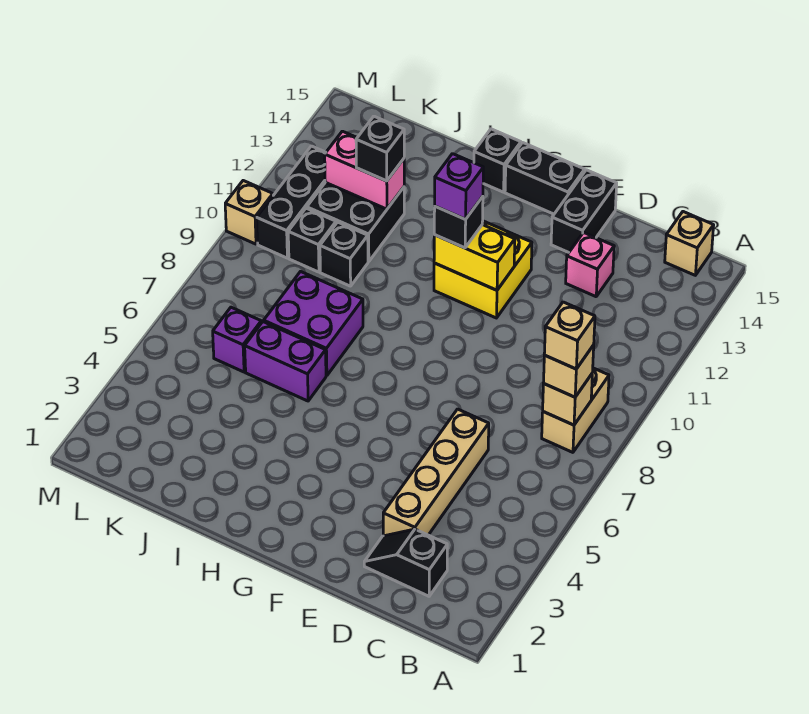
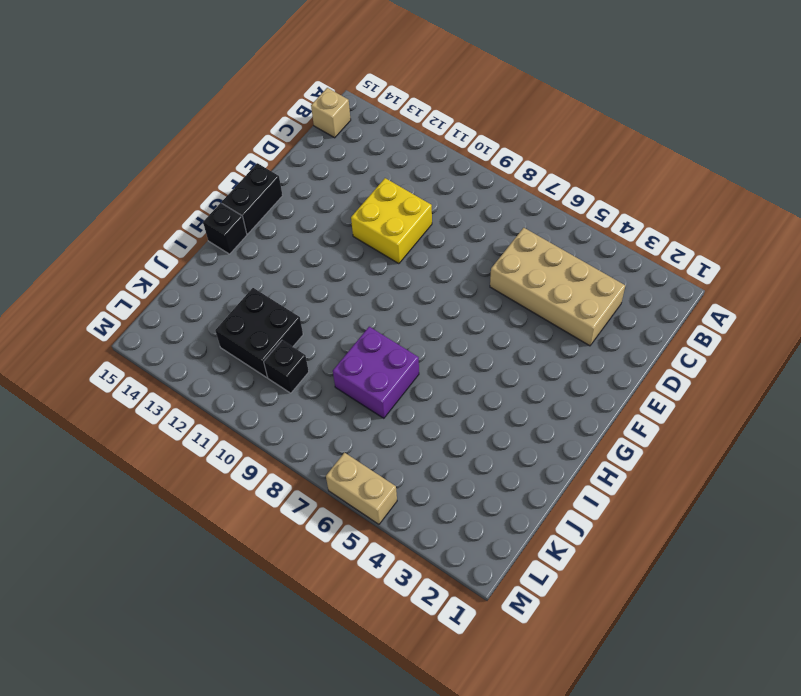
tan 2x4 brick [490,228,625,346] -> tan 1x4 brick [383,409,489,536]
yellow 2x2 brick [351,178,432,264] -> yellow 2x2 brick moved to [434,221,532,318]
tan 1x2 brick [326,452,397,524] -> tan 1x2 brick moved to [542,368,609,452]
none -> black 1x2 slope [364,529,447,596]
none -> pink 1x1 brick [566,233,614,297]
none -> black 1x2 brick [551,170,617,252]

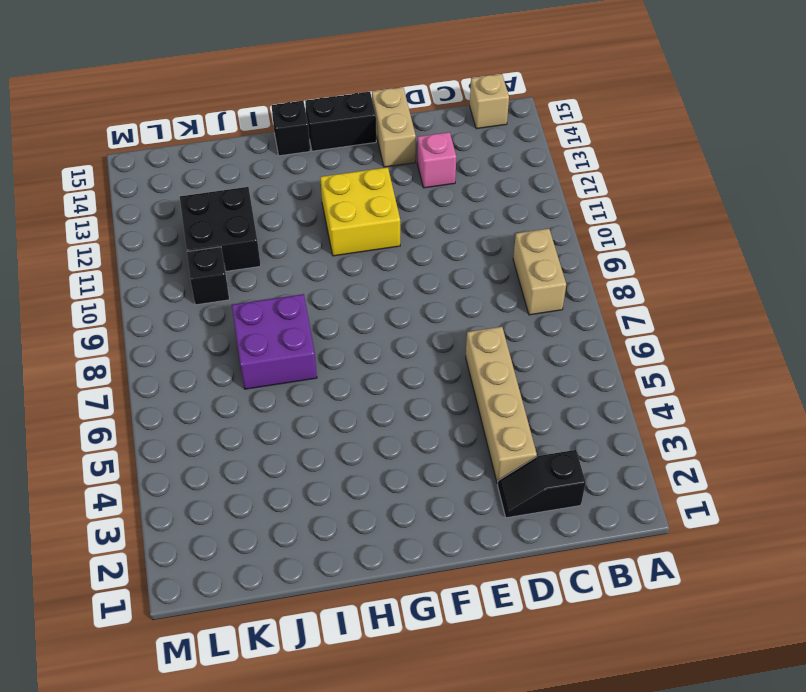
tan 1x2 brick [372,87,416,167] -> black 1x2 brick [551,170,617,252]
none -> purple 1x2 brick [245,322,326,401]
none -> black 1x1 brick [320,222,368,286]
none -> purple 1x1 brick [213,307,261,372]

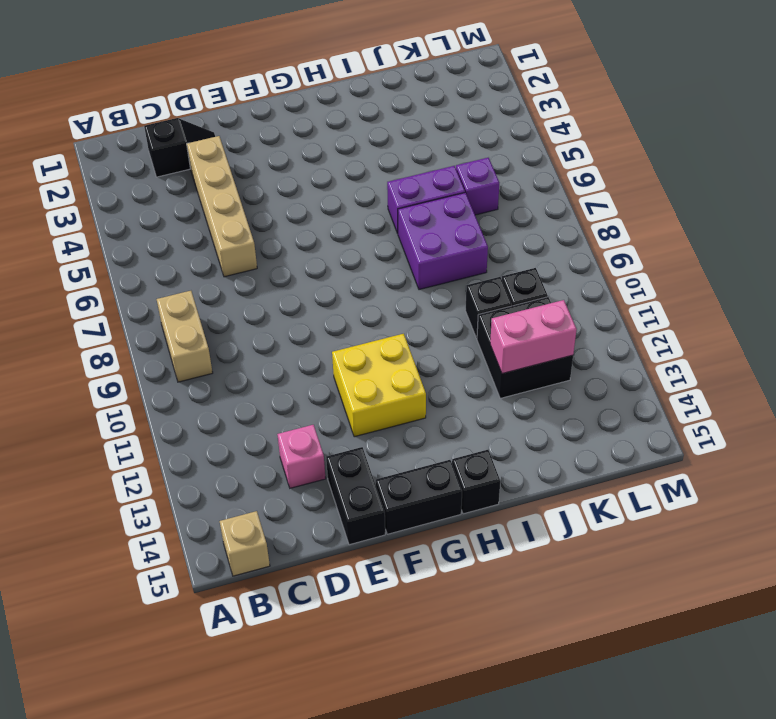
none -> black 1x3 brick [257,146,326,258]
none -> tan 1x1 brick [225,181,273,244]
none -> tan 1x1 brick [543,374,592,425]

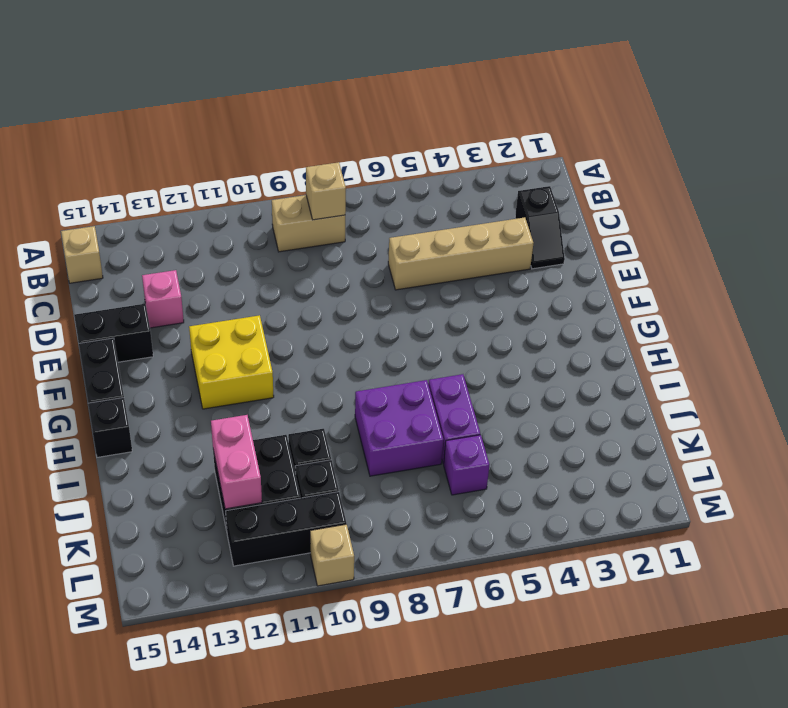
none -> yellow 1x2 brick [434,225,515,290]
none -> tan 1x1 brick [544,345,594,397]
none -> black 1x1 brick [434,196,483,248]

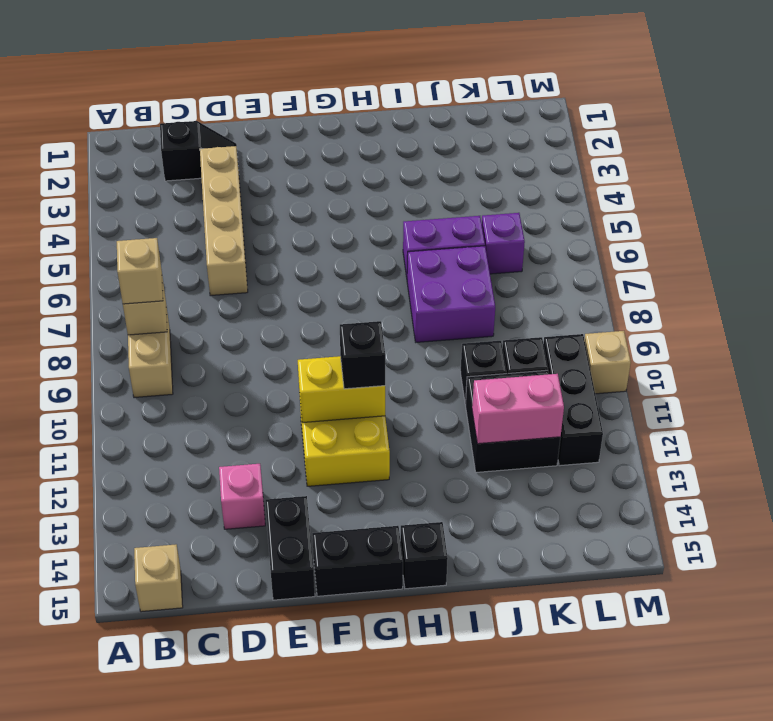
none -> black 1x1 brick [356,116,404,181]
none -> tan 1x1 brick [544,302,595,369]
none -> purple 1x1 brick [435,154,483,219]

